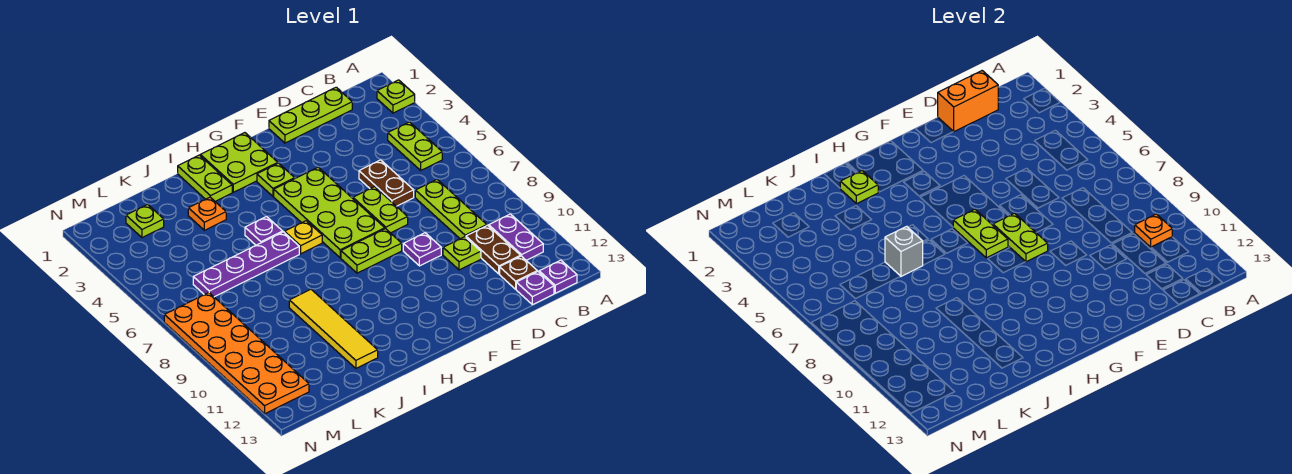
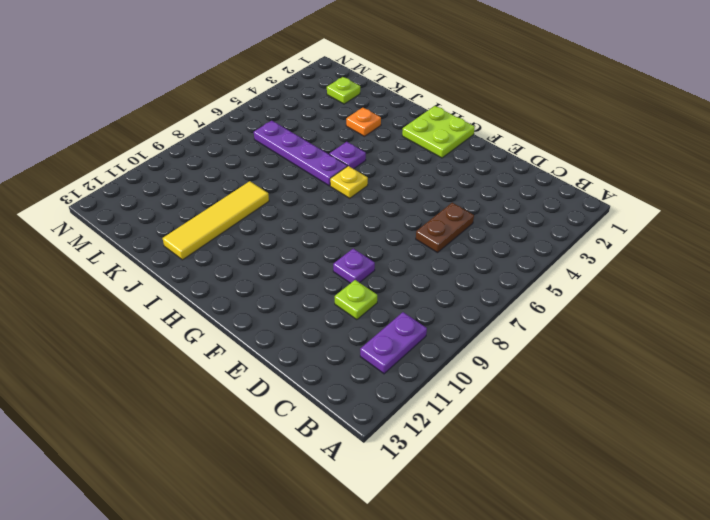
none -> lime 1x1 plate [377,80,415,113]
none -> lime 1x2 plate [388,122,442,170]
none -> purple 1x1 plate [539,260,577,293]
none -> lime 1x3 plate [269,87,352,143]

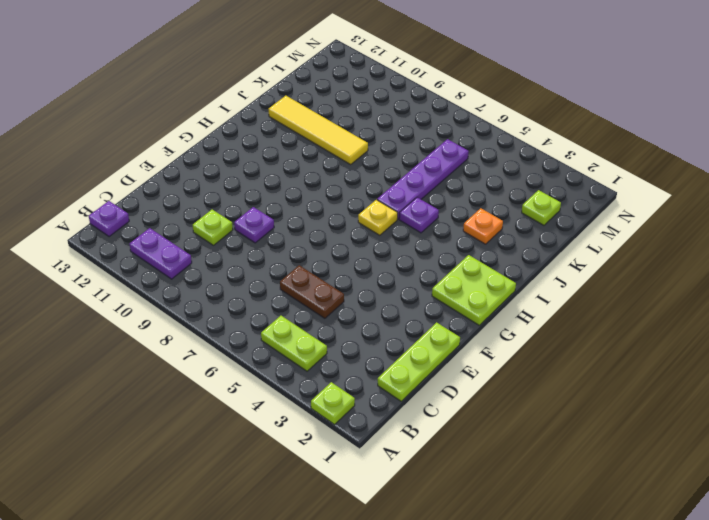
none -> lime 1x3 plate [415,180,487,239]
none -> brown 1x2 plate [466,225,520,274]
none -> brown 1x1 plate [500,256,537,289]
none -> purple 1x1 plate [516,271,554,305]

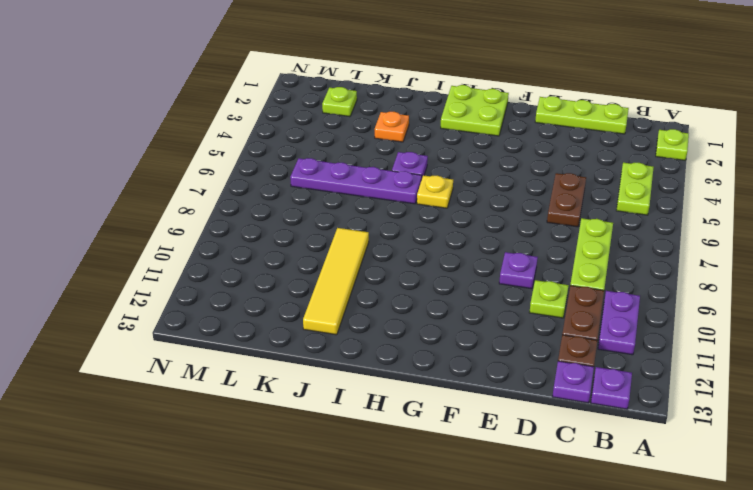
none -> lime 1x2 plate [353,187,408,233]
none -> lime 2x4 plate [274,167,385,258]
none -> lime 1x2 plate [341,229,402,273]
none -> lime 1x1 plate [257,163,295,196]

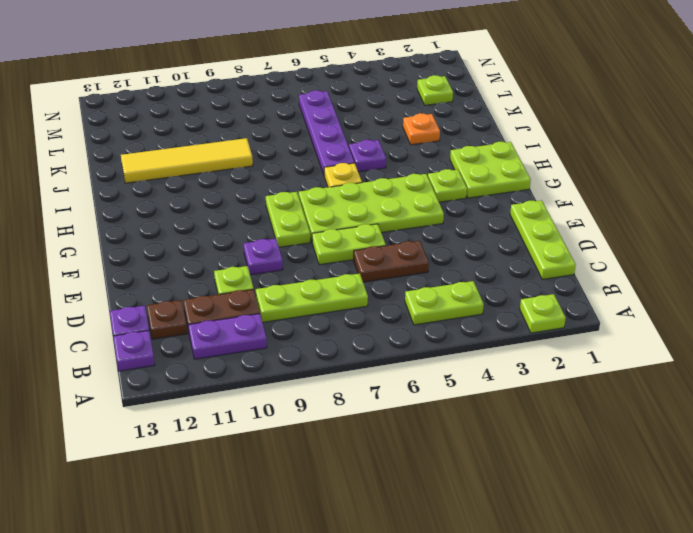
none -> lime 1x2 plate [178,155,232,201]
none -> orange 2x6 plate [164,293,309,414]
none -> orange 1x1 plate [1135,214,1172,247]
none -> orange 1x2 brick [938,71,998,132]

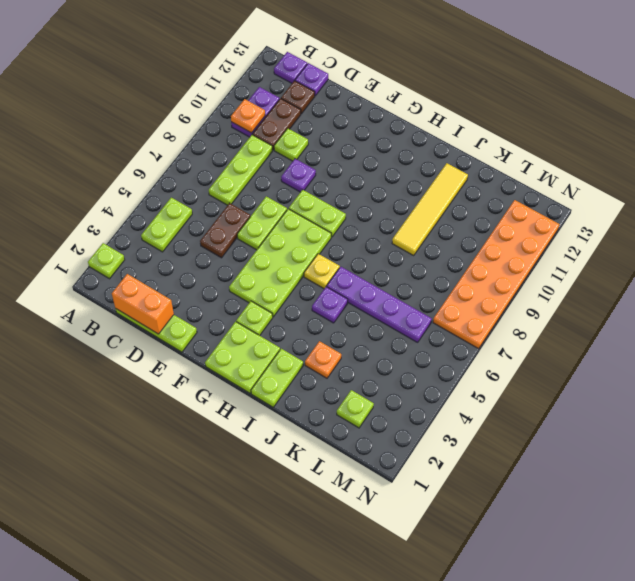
none -> lime 1x2 plate [993,213,1048,262]
none -> lime 1x2 plate [953,209,1008,258]
none -> lime 1x1 plate [840,171,878,204]
none -> grey 1x1 brick [885,226,923,276]

